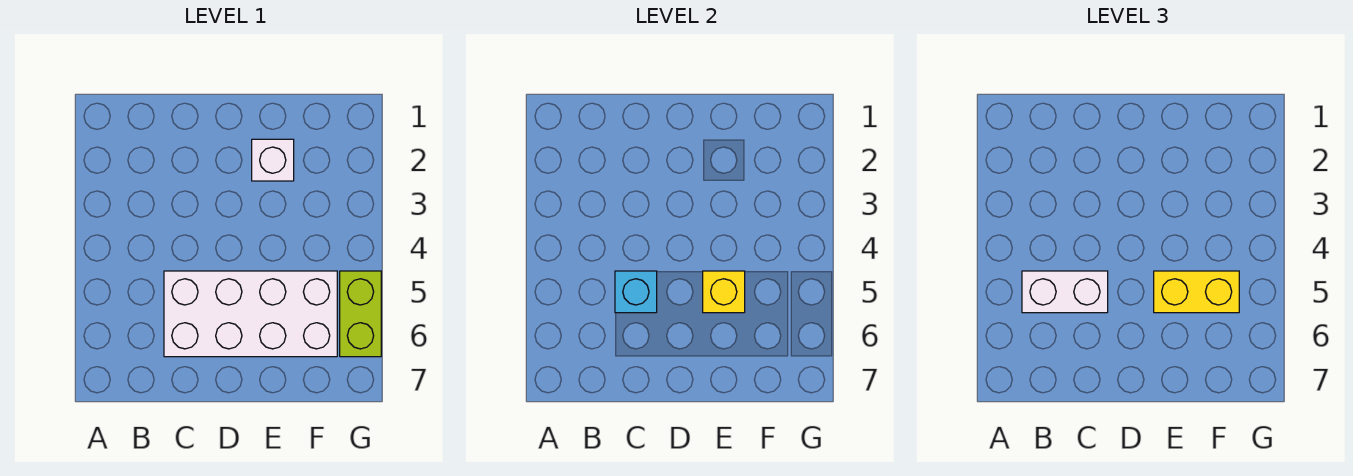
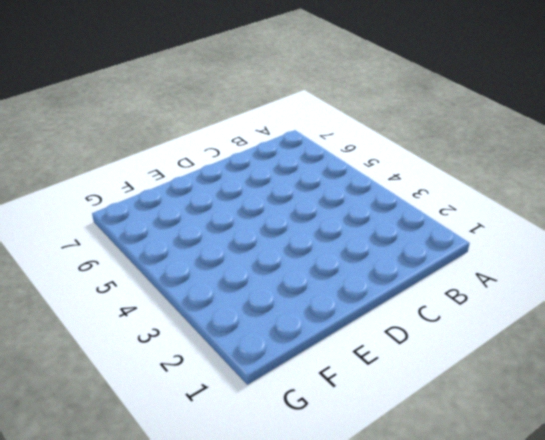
none -> white 2x4 brick [164,271,337,357]
none -> white 1x1 brick [252,139,294,181]

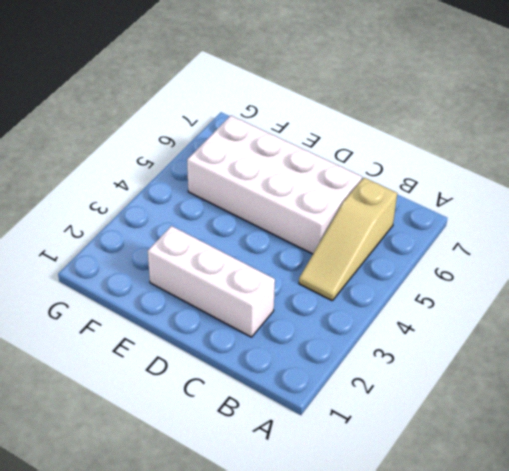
tan 1x3 slope [299,178,397,300] -> none
white 1x3 brick [148,226,275,337] -> white 1x1 brick [252,139,294,181]
none -> lime 1x2 brick [340,271,381,357]
none -> cyan 1x1 brick [615,271,657,313]

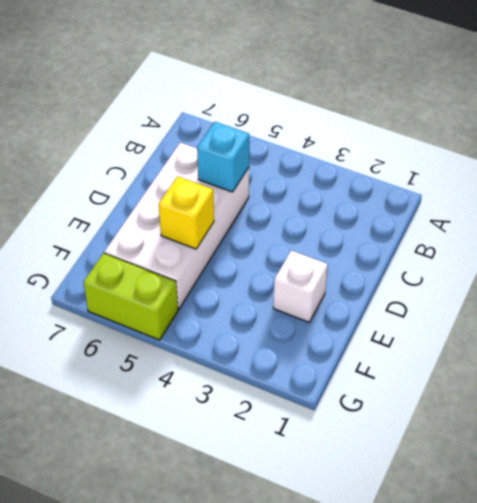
none -> white 1x2 brick [1022,271,1108,313]
none -> yellow 1x2 brick [1154,271,1239,313]

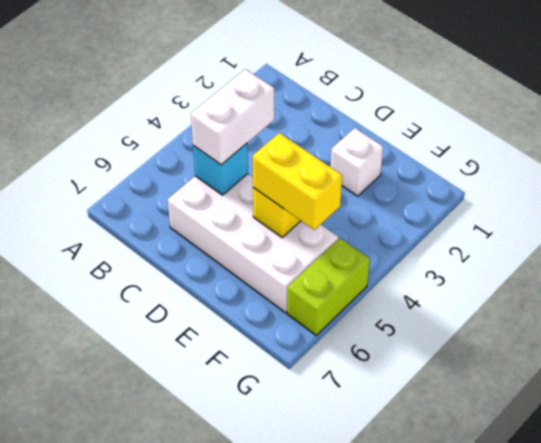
white 1x2 brick [191,69,274,165] -> white 1x2 brick turned to [1022,271,1108,313]

